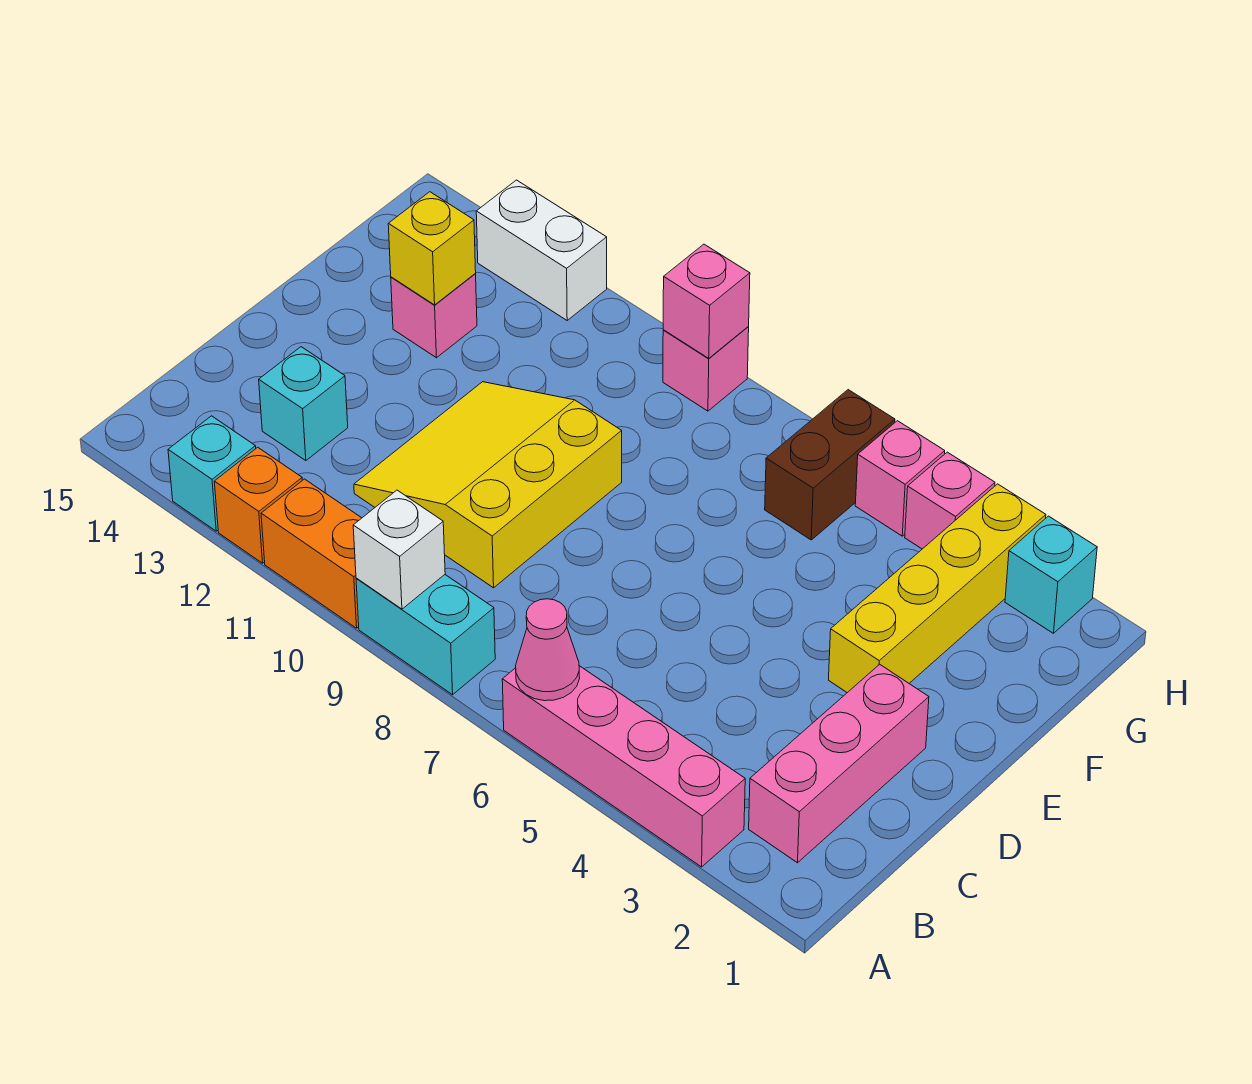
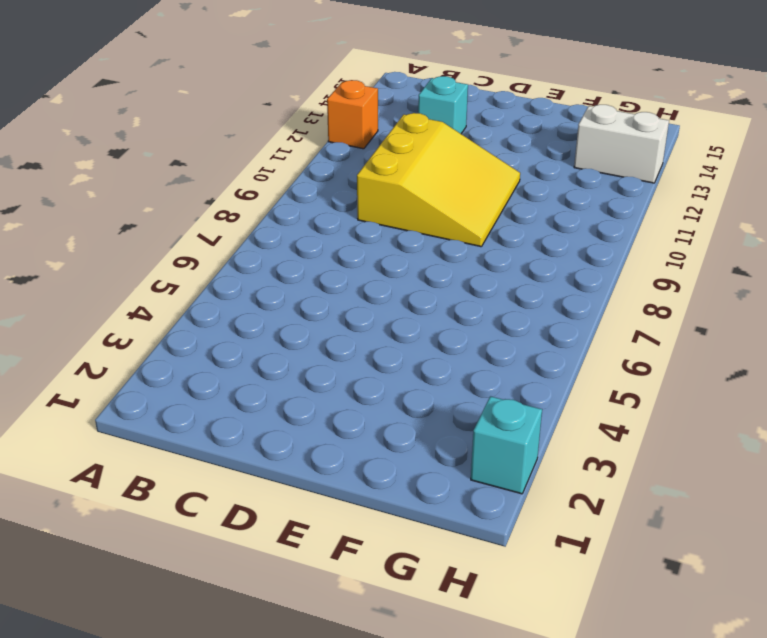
yellow 3x3 slope [357,113,520,247] -> yellow 3x3 slope turned to [354,382,622,588]
white 1x2 brick [574,105,669,183] -> white 1x2 brick turned to [476,180,607,320]
none -> pink 1x4 brick [502,666,745,867]
none -> cyan 1x2 brick [356,575,495,695]
none -> orange 1x2 brick [261,479,361,628]

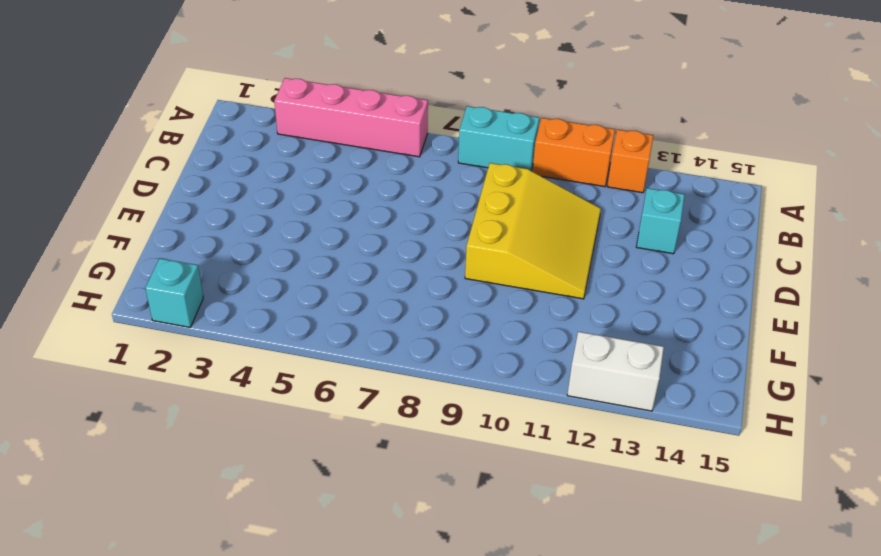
none -> cyan 1x1 brick [168,416,256,531]
none -> pink 1x3 brick [749,664,929,863]
none -> yellow 1x4 brick [829,484,1046,693]

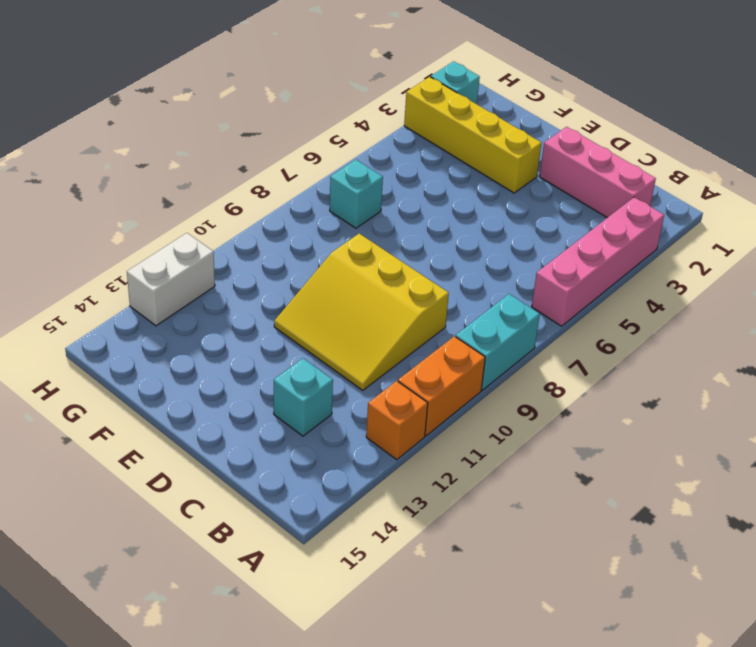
cyan 1x1 brick [330,160,383,228] -> cyan 1x1 brick moved to [168,416,256,531]
none -> pink 1x1 brick [391,274,477,358]
none -> brown 1x2 brick [765,390,895,540]
none -> pink 1x1 brick [905,452,995,549]

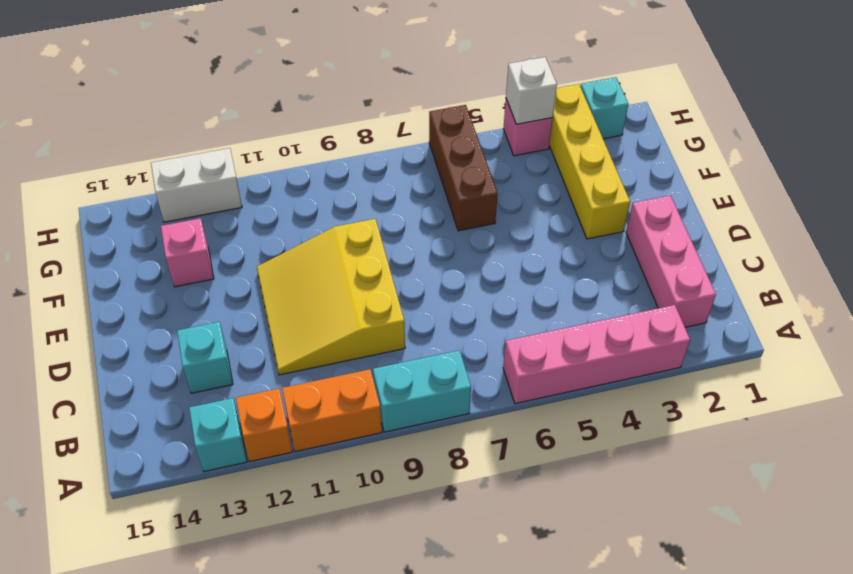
brown 1x3 brick [429,105,498,231] -> brown 1x2 brick [765,390,895,540]
white 1x1 brick [506,57,557,124] -> white 1x1 brick moved to [353,490,445,609]
none -> pink 1x1 brick [855,421,945,536]
none -> pink 1x1 brick [663,327,749,411]
none -> pink 1x1 cone [516,599,580,701]

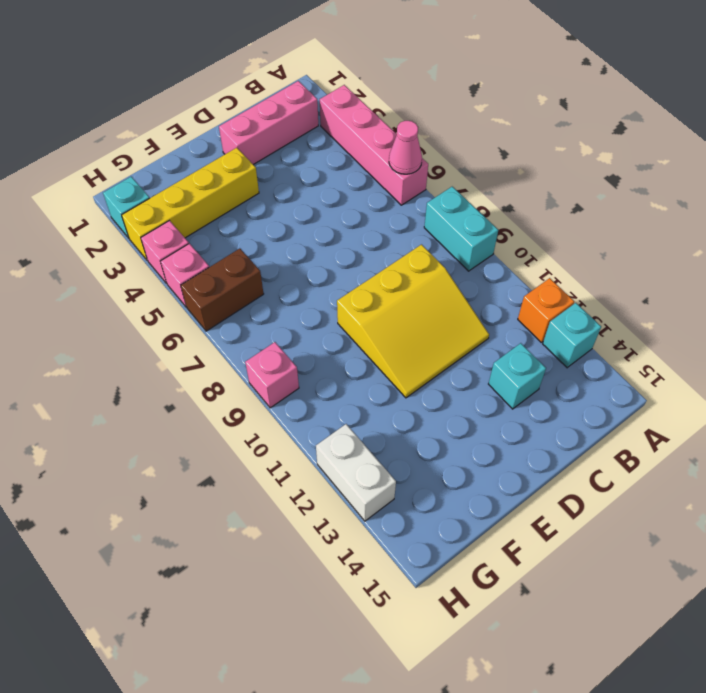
none -> orange 1x2 brick [261,479,361,628]
none -> pink 1x1 brick [391,274,477,358]
none -> white 1x1 brick [353,490,445,609]

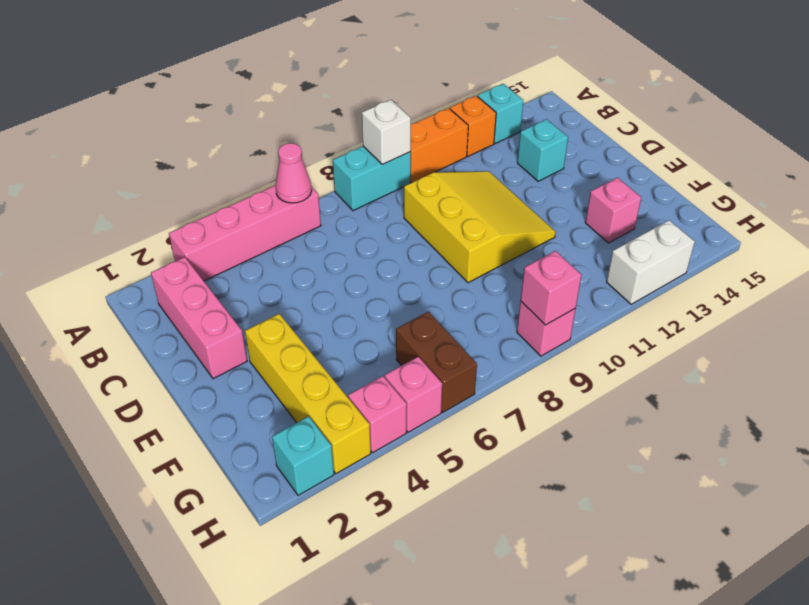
none -> yellow 1x1 brick [388,192,476,305]

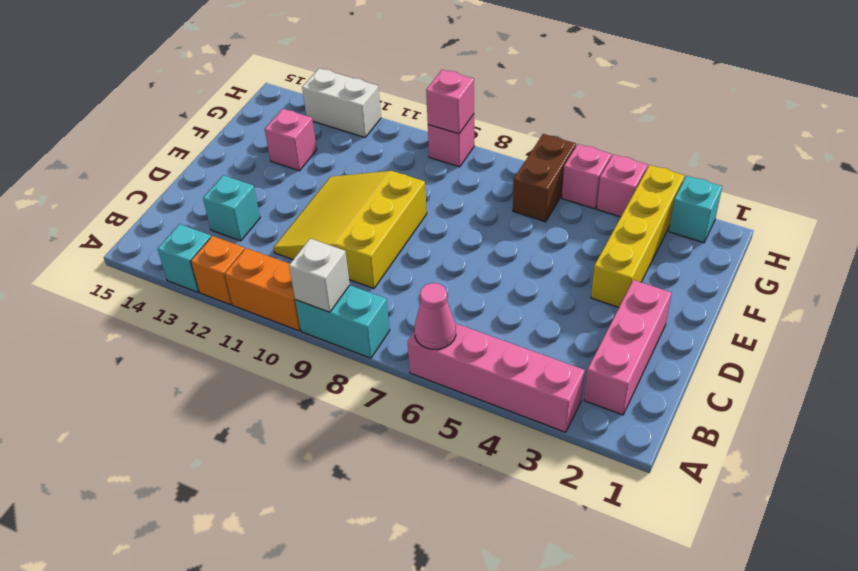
none -> yellow 1x1 brick [388,192,476,305]

